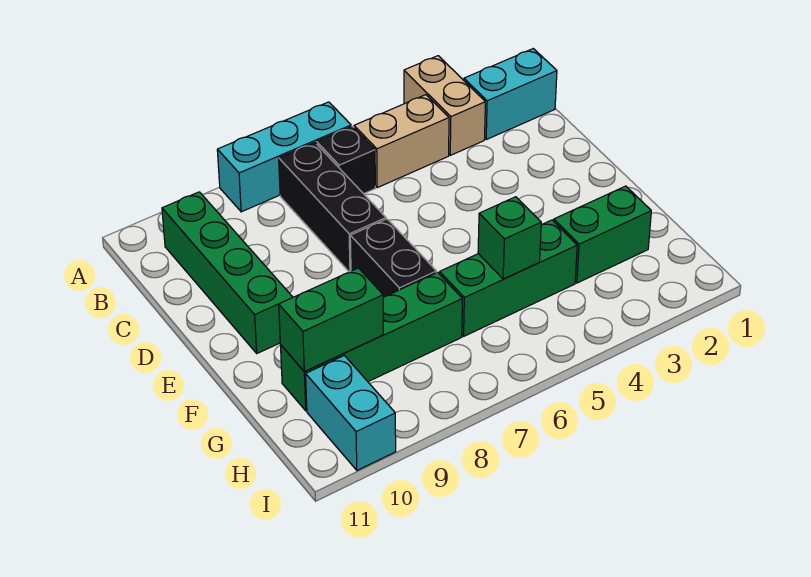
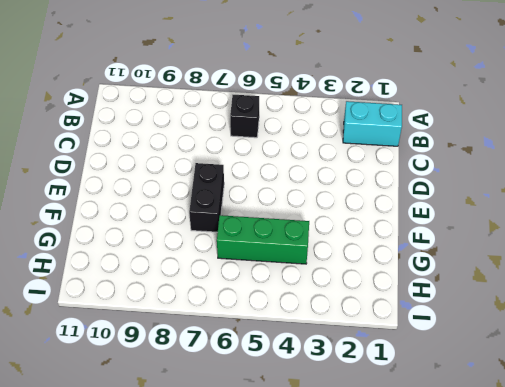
none -> tan 1x2 brick [404,56,485,155]
none -> cyan 1x3 brick [217,102,351,212]
none -> tan 1x2 brick [354,95,449,188]

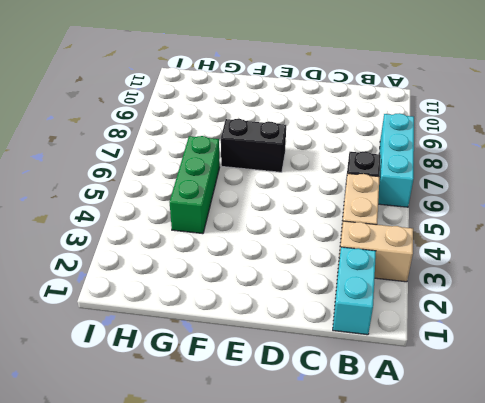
none -> black 1x3 brick [279,142,386,272]
none -> green 1x4 brick [162,192,293,353]
none -> green 1x2 brick [554,186,651,283]

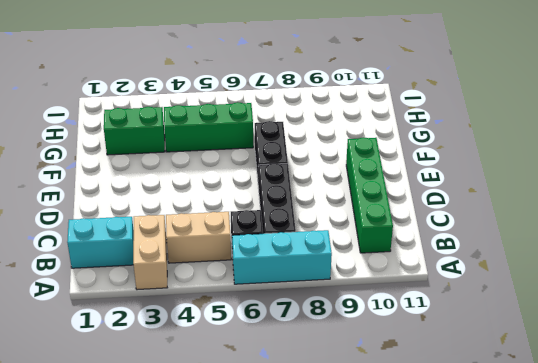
none -> green 1x4 brick [281,272,462,411]
none -> cyan 1x2 brick [306,356,396,470]
none -> green 1x1 brick [478,197,541,279]

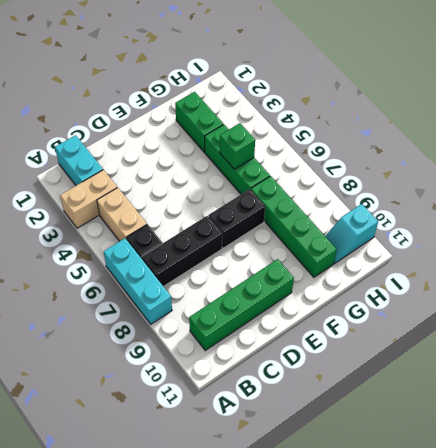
cyan 1x2 slope [325,204,378,263] -> cyan 1x2 brick [306,356,396,470]
none -> green 1x2 brick [279,268,383,371]

